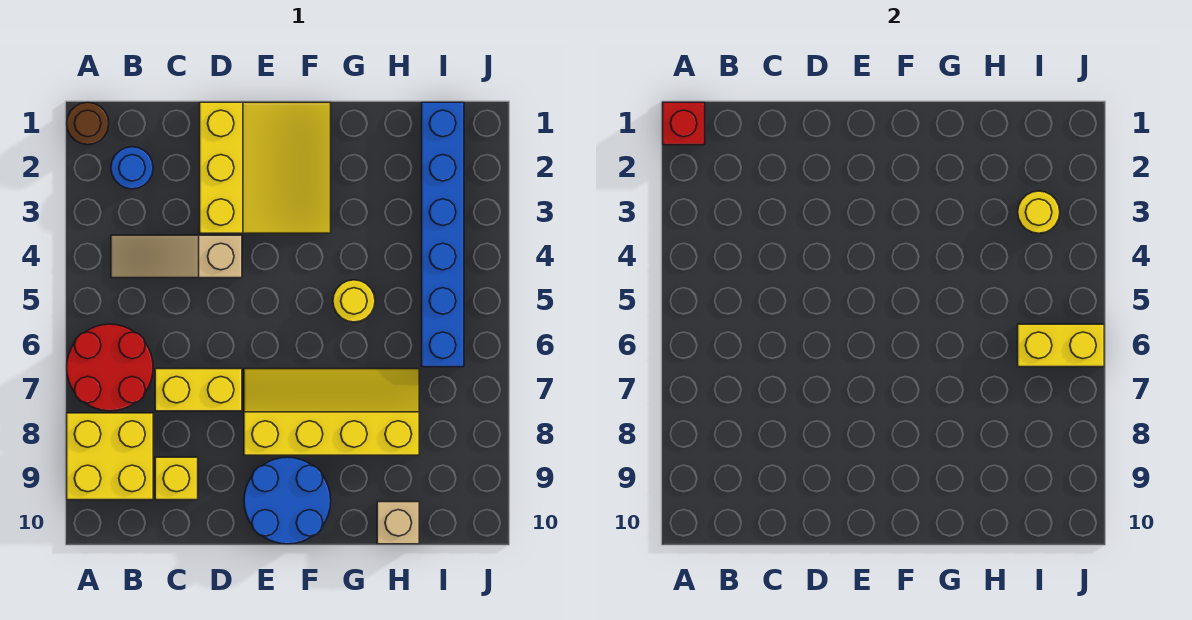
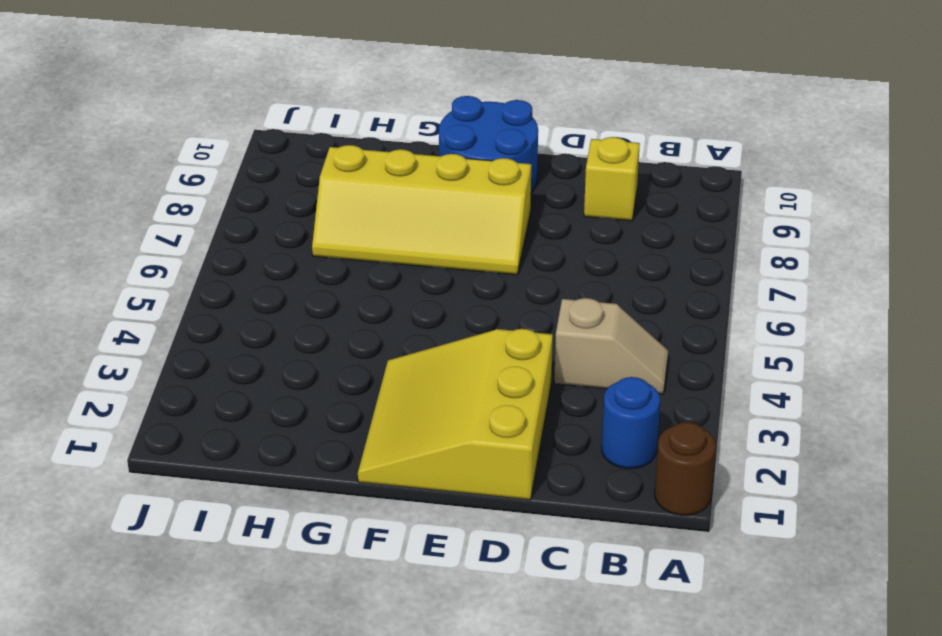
tan 1x2 slope [554,298,668,394] -> tan 1x3 slope [111,235,242,278]
none -> red 2x2 round brick [67,324,153,411]
none -> yellow 2x2 brick [67,413,153,500]
none -> yellow 1x2 brick [155,369,242,411]

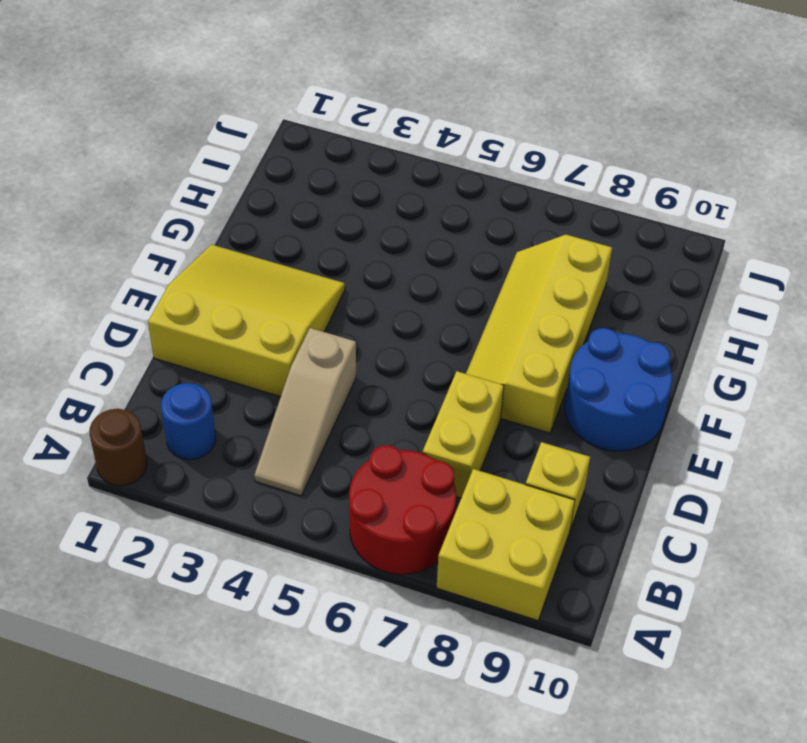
none -> yellow 1x1 round brick [333,280,375,322]
none -> tan 1x1 brick [377,502,419,544]
none -> blue 1x6 brick [422,102,464,367]

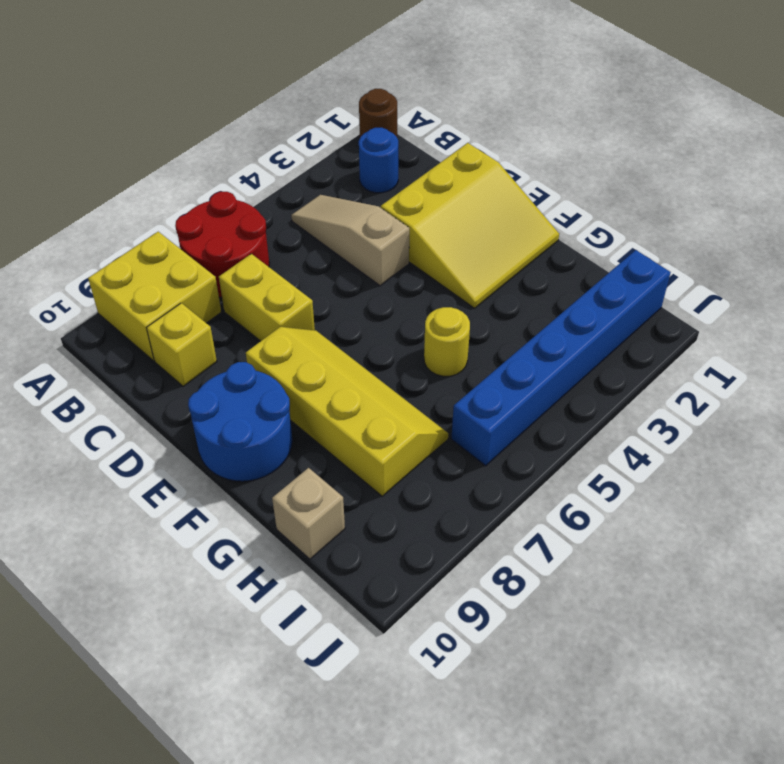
none -> red 1x1 brick [663,102,705,145]
none -> yellow 1x1 round brick [1018,191,1060,233]
none -> yellow 1x2 brick [1018,324,1104,367]

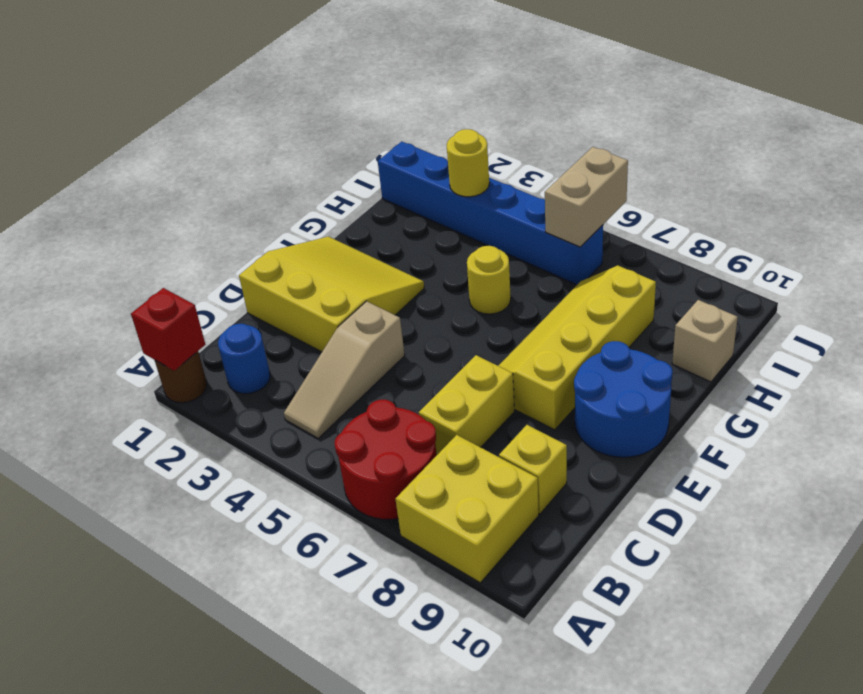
tan 1x2 brick [545,147,628,247] -> yellow 1x2 brick [1018,324,1104,367]

